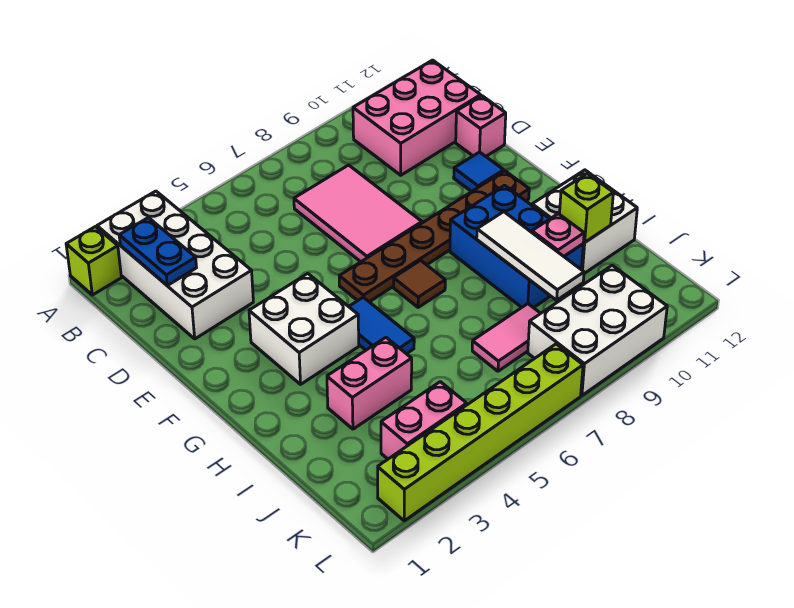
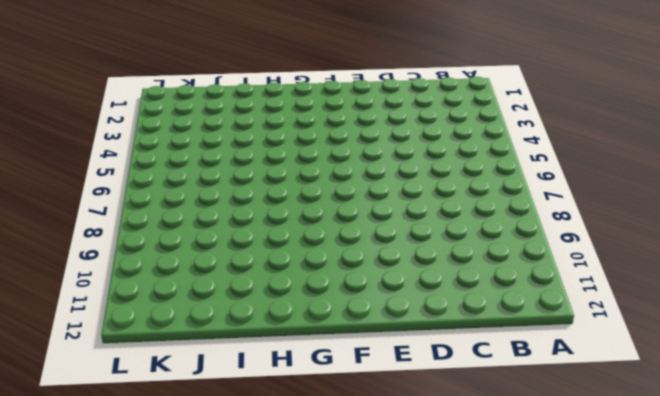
none -> lime 1x1 brick [66,227,121,295]
none -> white 2x4 brick [97,191,253,339]
none -> pink 2x3 brick [353,60,481,175]

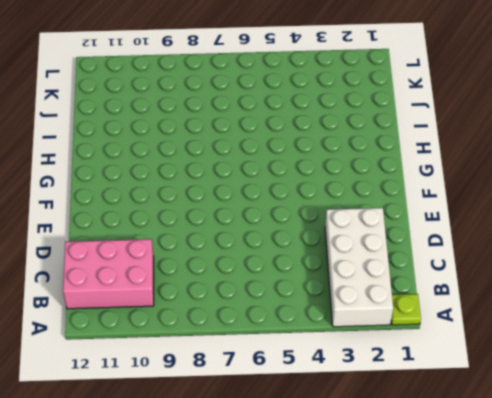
lime 1x1 plate [391,294,421,325] -> lime 1x1 brick [66,227,121,295]
none -> pink 2x3 tile [294,165,422,262]
none -> pink 1x1 brick [456,96,506,156]
none -> blue 1x1 tile [454,152,504,192]

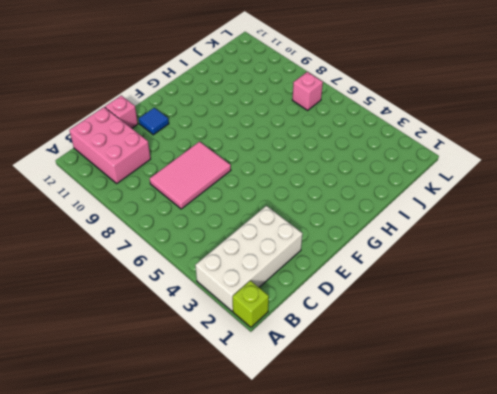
pink 1x1 brick [292,72,323,110] -> none
none -> white 2x2 brick [249,274,359,384]
none -> brown 1x6 plate [339,171,529,302]
none -> blue 1x2 tile [349,297,414,354]

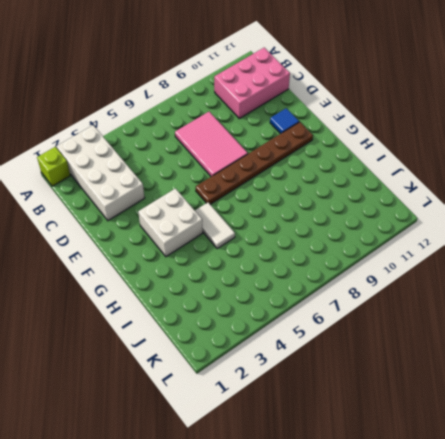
white 1x2 tile [195,203,235,248] -> blue 1x2 tile [349,297,414,354]
none -> pink 1x1 brick [456,96,506,156]
none -> brown 1x1 tile [394,260,445,307]
none -> blue 2x3 brick [450,185,583,308]

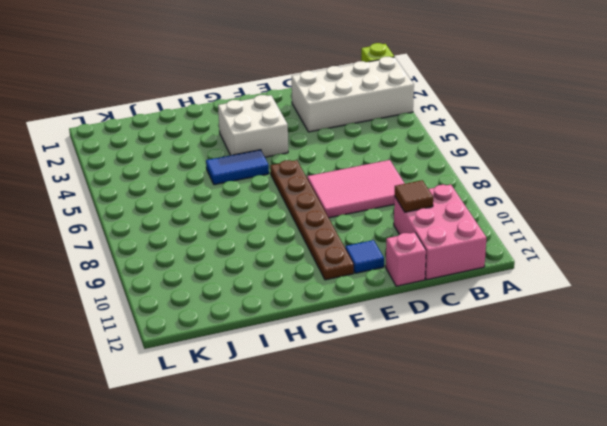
brown 1x1 tile [394,180,433,212] -> brown 1x1 tile moved to [394,260,445,307]
none -> blue 2x3 brick [450,185,583,308]
none -> white 2x2 brick [532,170,637,273]
none -> pink 1x2 brick [327,338,412,429]

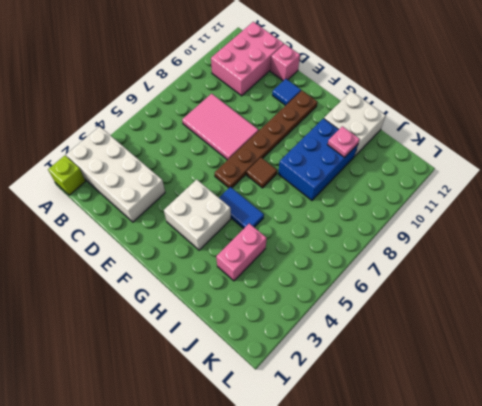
blue 2x3 brick [278,119,358,200] -> blue 2x3 brick turned to [450,185,583,308]
none -> pink 1x2 tile [472,304,541,371]
none -> pink 1x2 brick [381,382,467,459]
none -> white 2x3 brick [528,265,667,395]

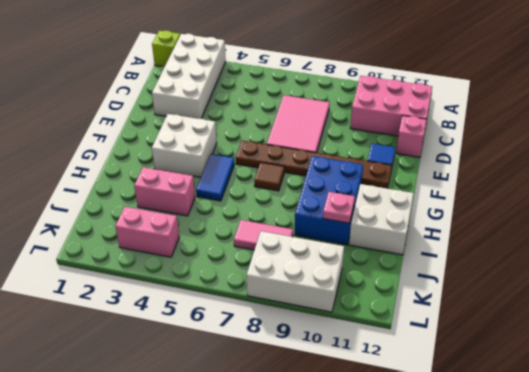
none -> lime 1x6 brick [378,344,583,521]
none -> blue 1x2 plate [119,218,197,285]
none -> white 1x3 tile [477,212,584,300]

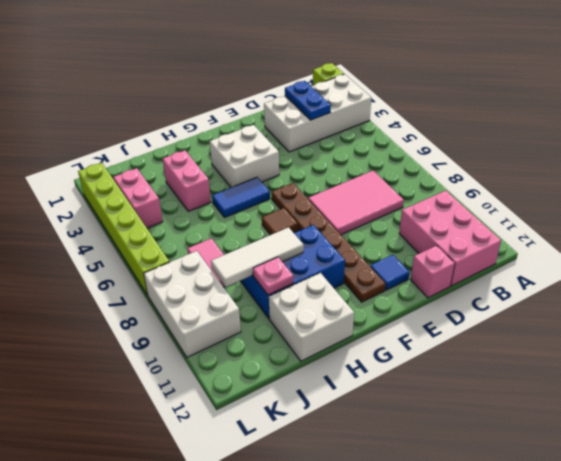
blue 1x2 plate [285,81,331,120] -> blue 1x2 plate turned to [119,218,197,285]
none -> lime 1x1 brick [560,174,613,242]

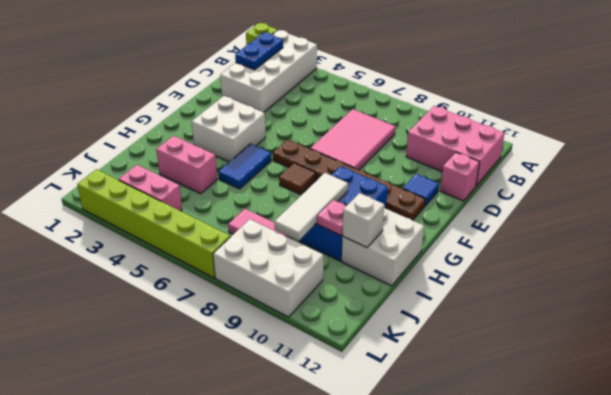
white 1x1 brick [342,193,384,248] -> lime 1x1 brick [560,174,613,242]

